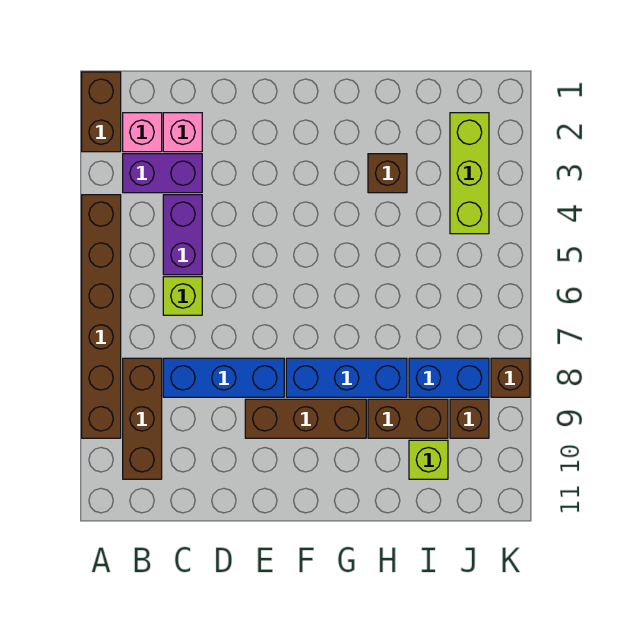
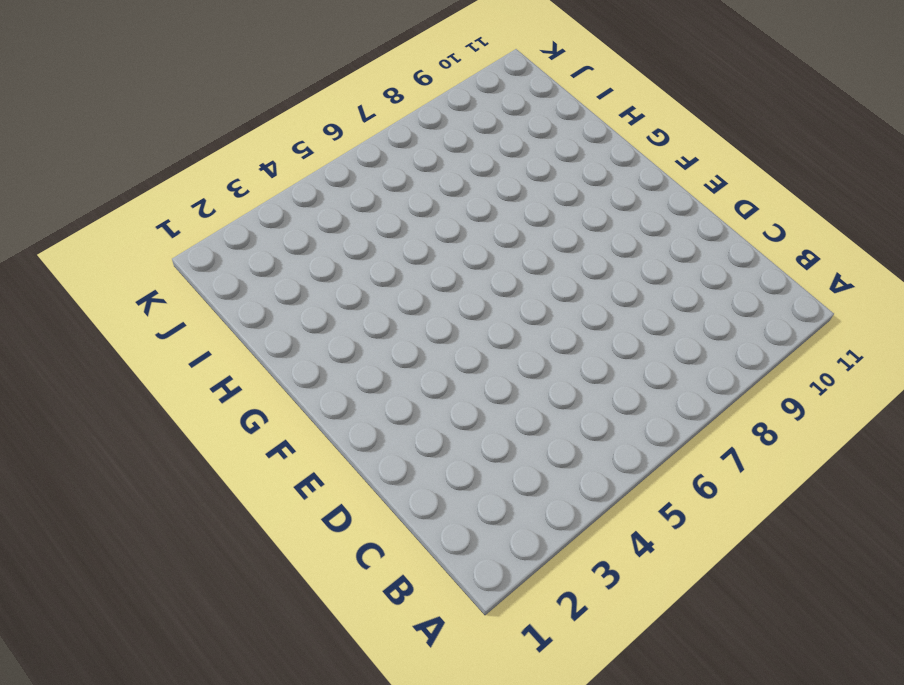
none -> brown 1x2 brick [82,72,121,152]
none -> brown 1x6 brick [82,195,121,438]
none -> pink 1x1 brick [123,113,162,152]

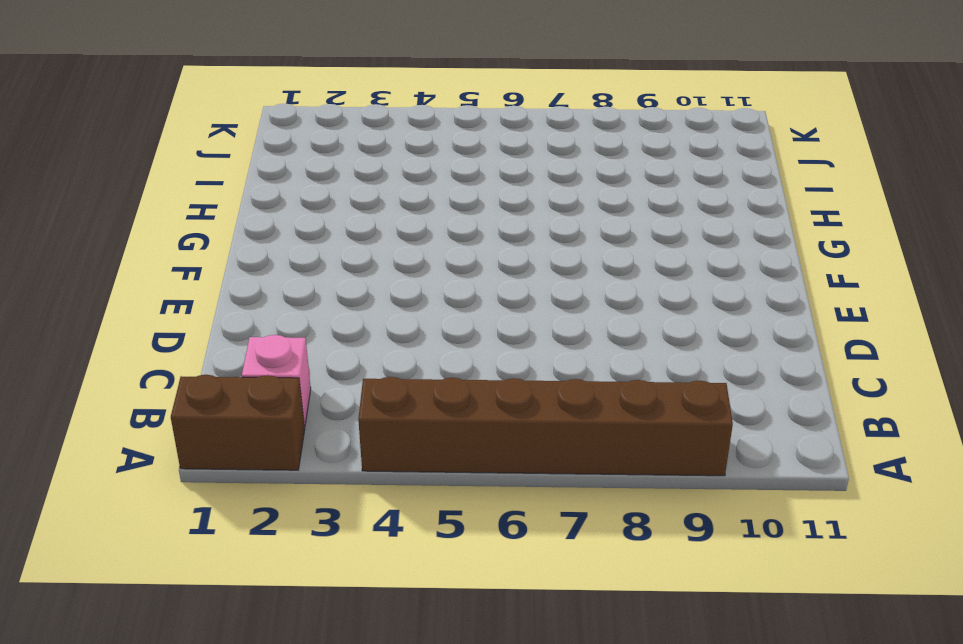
none -> purple 1x2 brick [123,154,202,193]
none -> brown 1x3 brick [123,358,162,479]
none -> pink 1x1 brick [163,113,202,152]

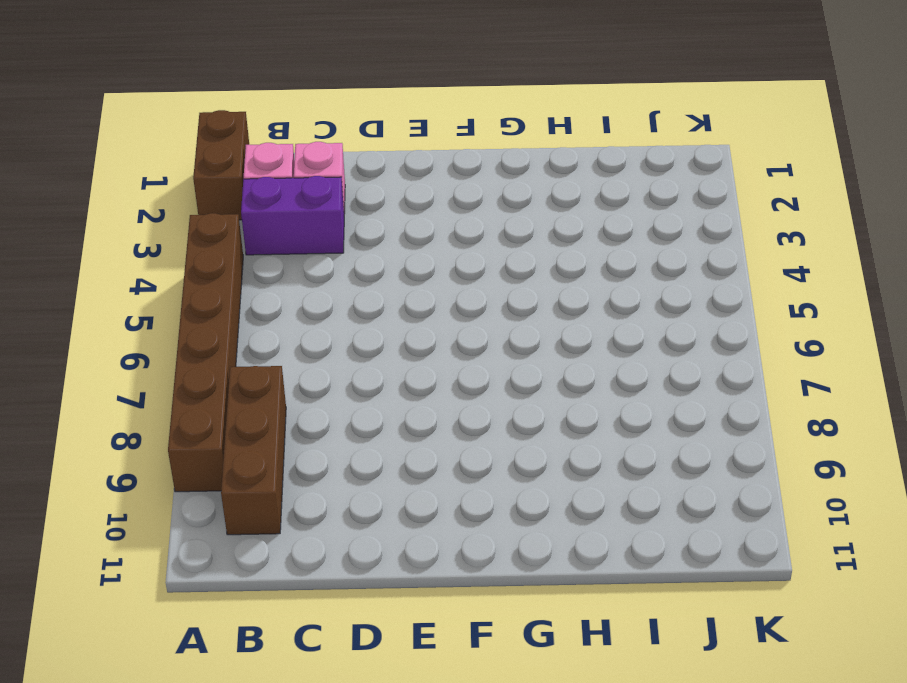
none -> purple 1x2 brick [163,195,202,275]
none -> lime 1x1 brick [163,277,202,315]
none -> blue 1x3 brick [163,358,284,397]

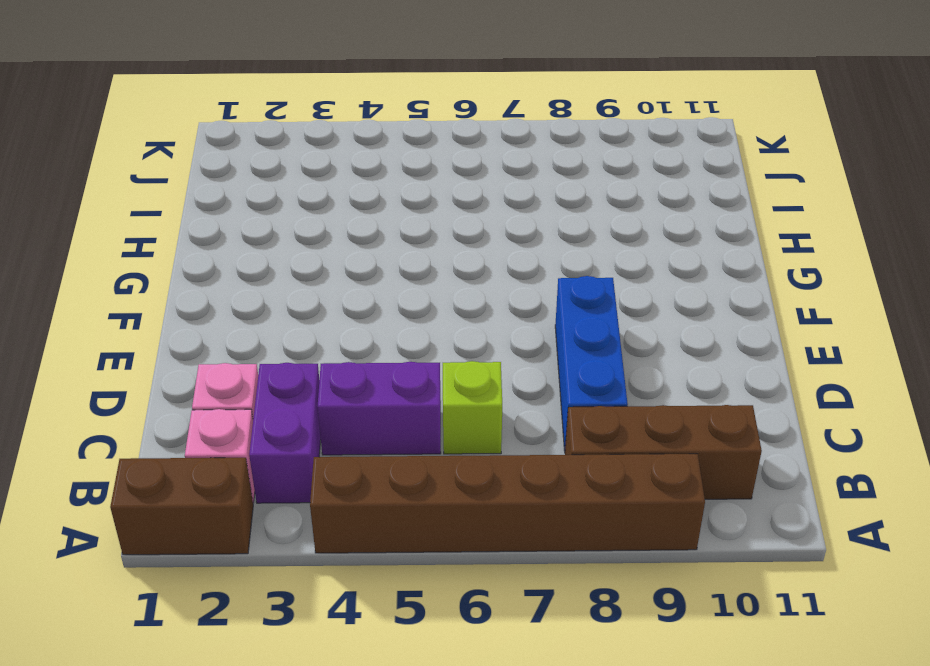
none -> brown 1x3 brick [245,399,366,438]
none -> blue 1x3 brick [286,358,407,397]
none -> brown 1x1 brick [368,154,407,193]

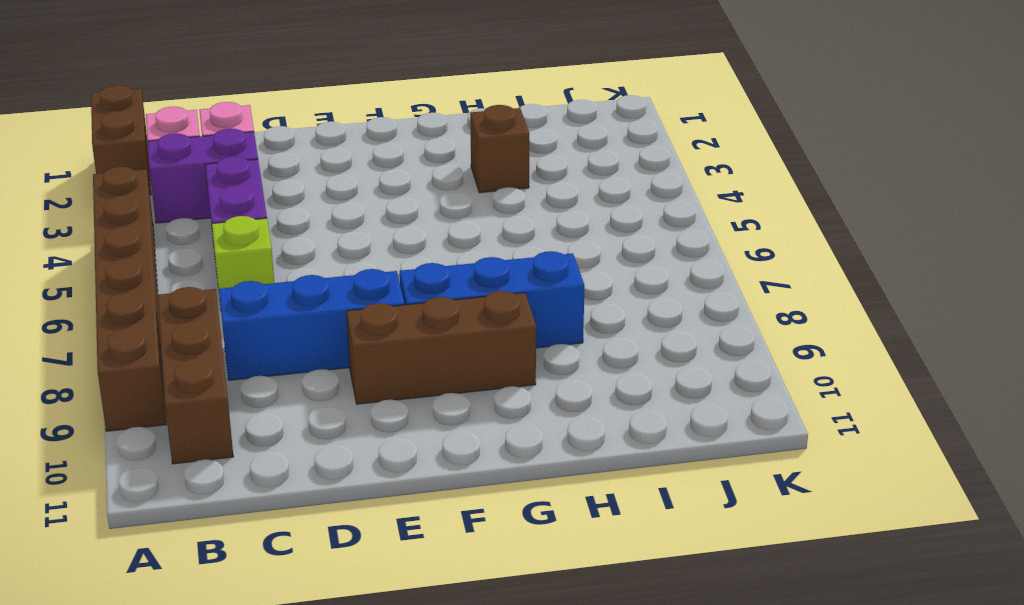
none -> brown 1x2 brick [368,399,448,438]
none -> blue 1x2 brick [409,358,489,397]
none -> lime 1x1 brick [409,440,448,479]

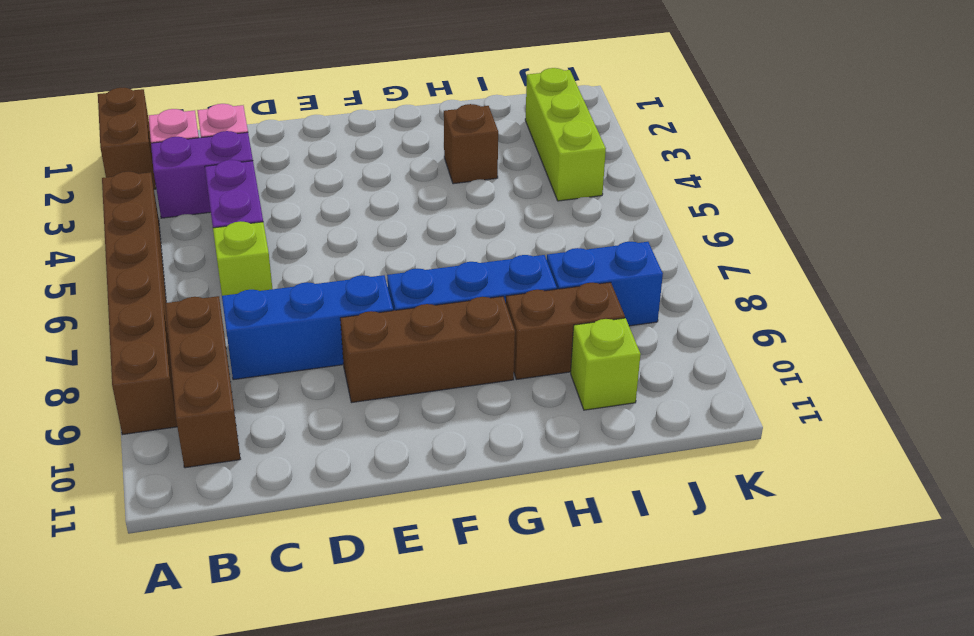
none -> brown 1x1 brick [450,399,489,438]
none -> brown 1x1 brick [491,358,530,397]

